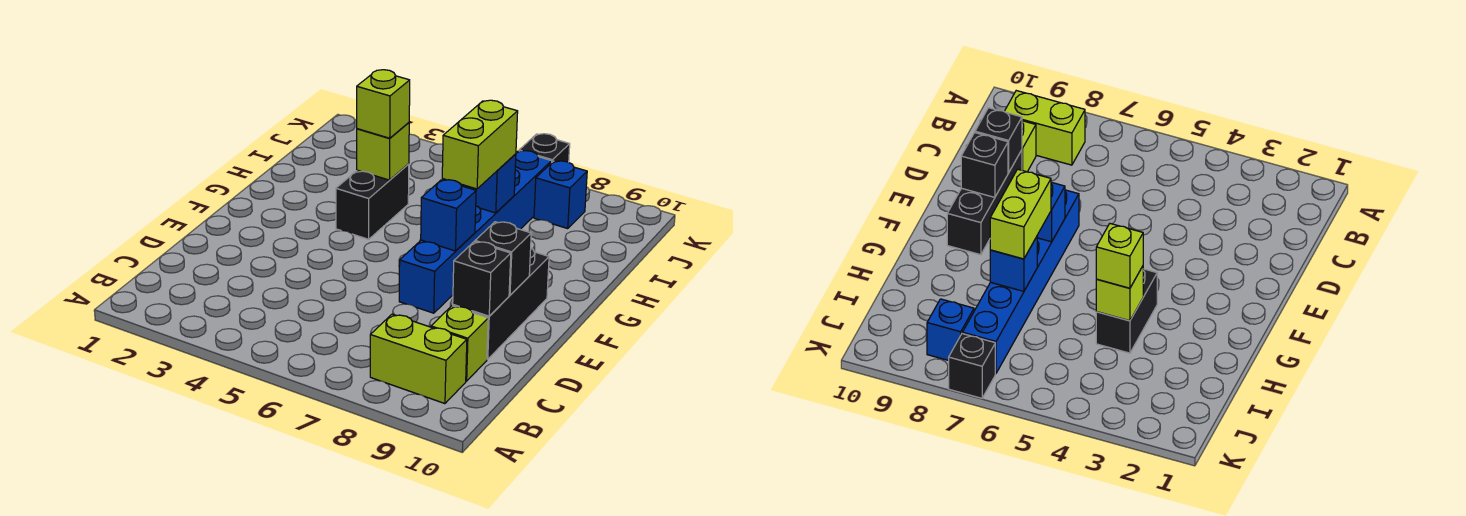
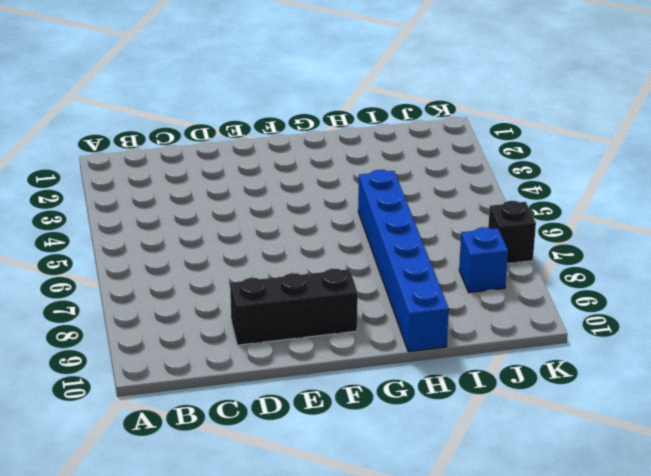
blue 1x6 brick [358,170,449,352] -> blue 1x6 brick turned to [399,151,552,313]
none -> lime 1x2 brick [370,314,467,404]
none -> lime 1x1 brick [431,306,488,381]
none -> black 1x2 brick [336,164,409,239]

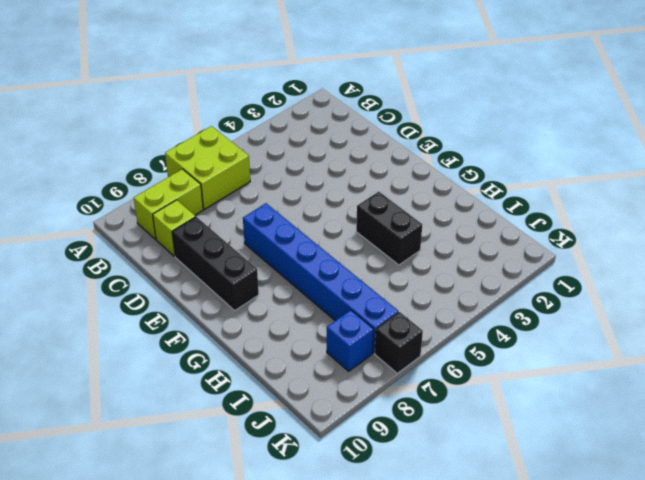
lime 2x2 brick [165,126,250,209] -> none
none -> black 1x1 brick [453,242,511,316]
none -> black 1x1 brick [475,222,531,295]
none -> blue 1x1 brick [421,180,476,251]

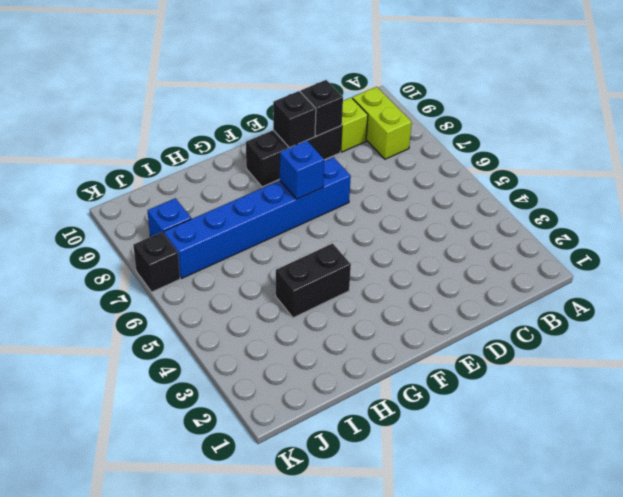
none -> lime 1x1 brick [357,123,409,180]
none -> blue 1x1 brick [462,154,516,213]
none -> lime 1x2 brick [442,100,518,189]

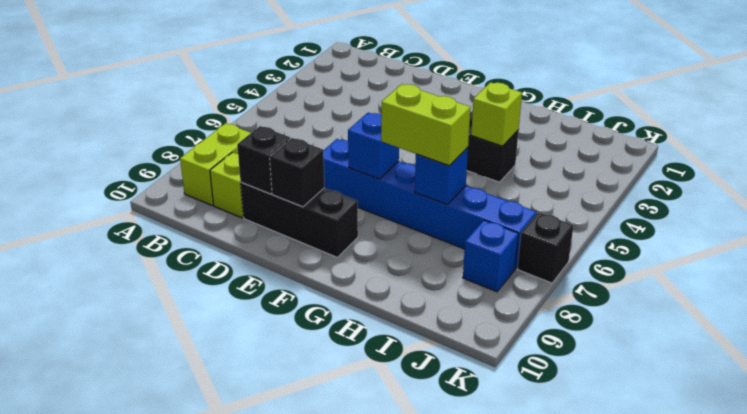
none -> lime 1x1 brick [357,70,410,138]

